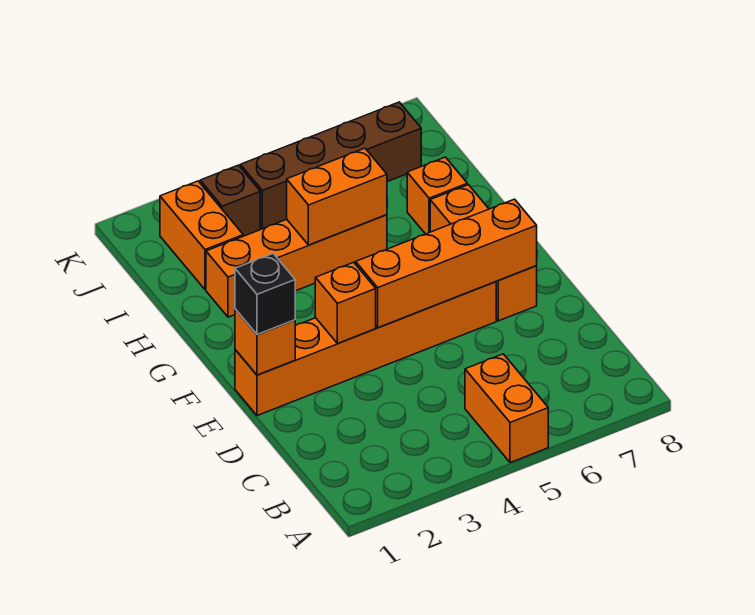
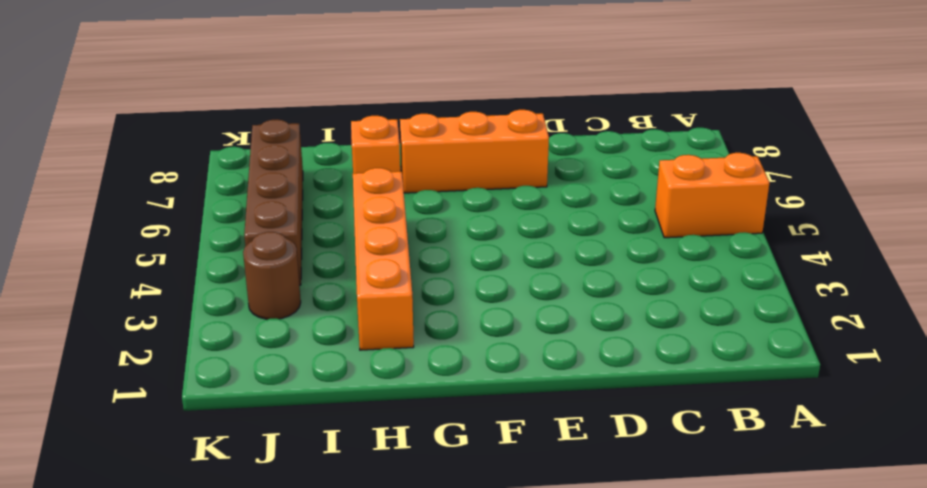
brown 1x1 round brick [243,232,301,319] -> brown 1x1 brick [200,165,260,236]
none -> orange 1x6 brick [235,282,496,416]
none -> orange 1x2 brick [160,181,243,290]
none -> orange 1x1 brick [235,309,295,375]

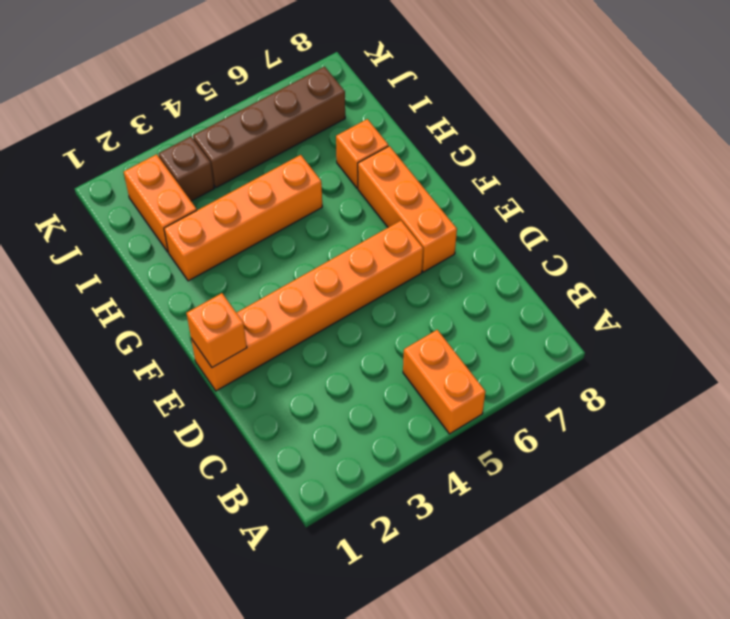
none -> orange 1x1 brick [315,262,376,343]
none -> orange 1x4 brick [356,199,537,328]
none -> orange 1x2 brick [287,148,387,245]

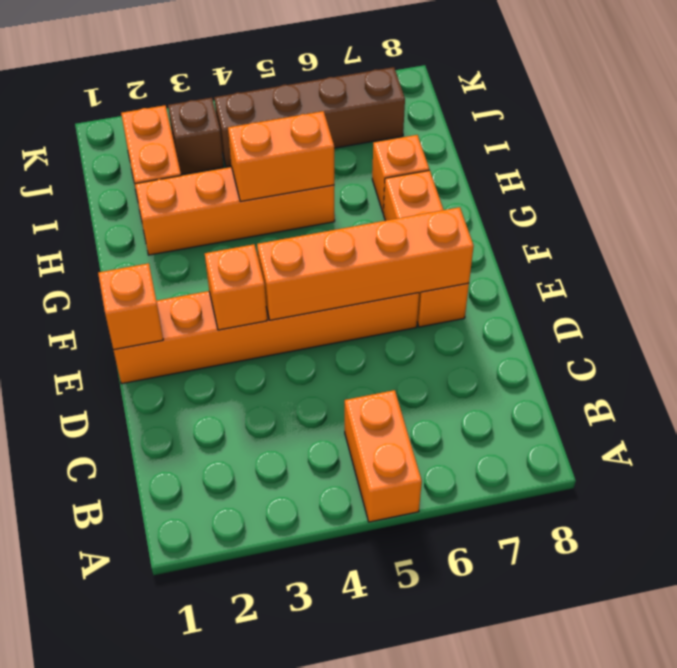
none -> black 1x1 brick [235,254,295,334]

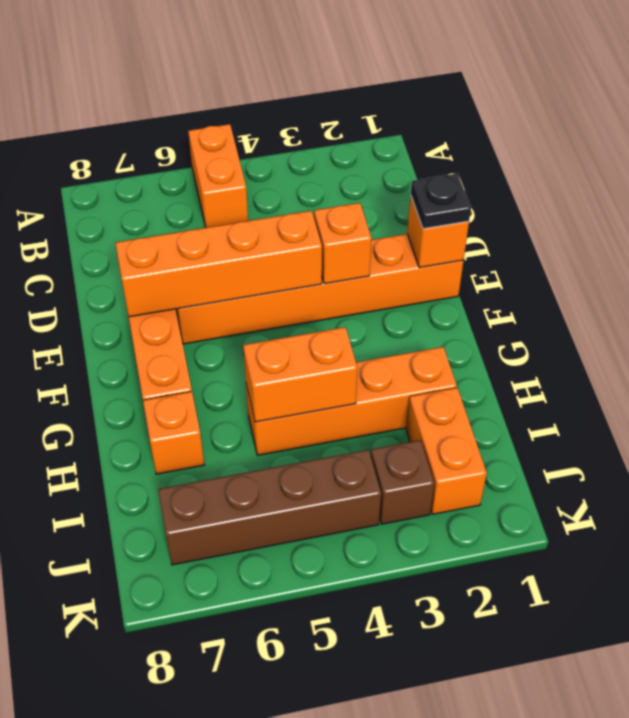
black 1x1 plate [411,174,471,229] -> black 1x1 brick [235,254,295,334]

